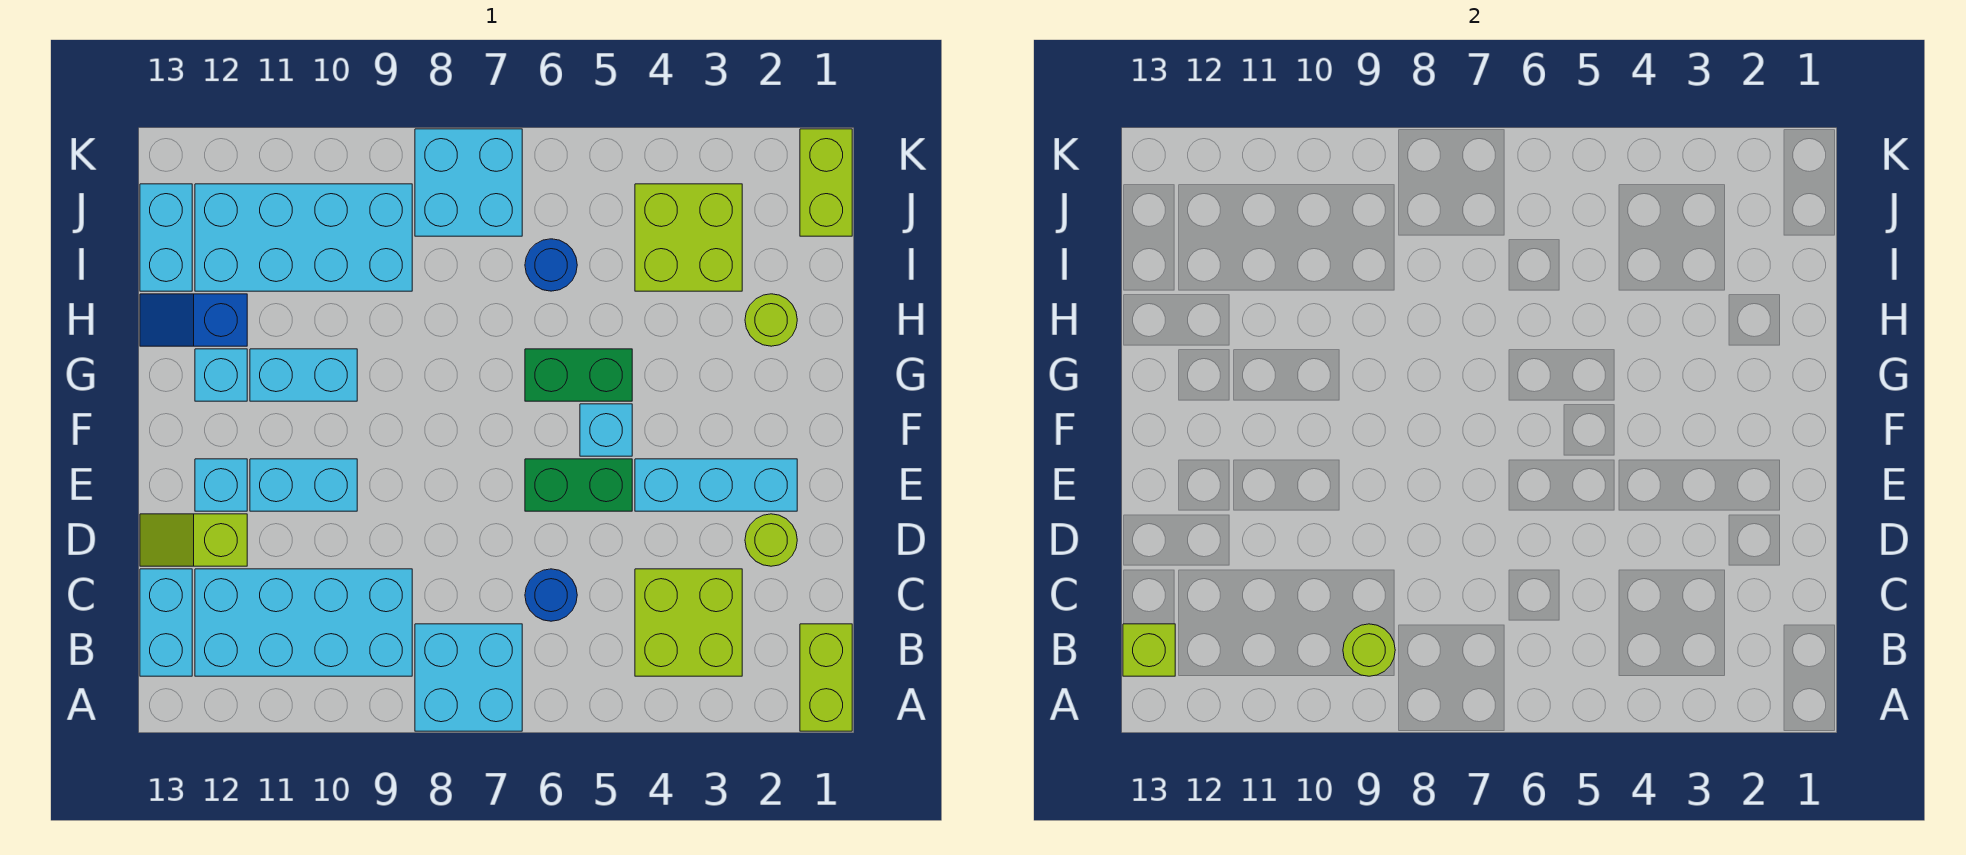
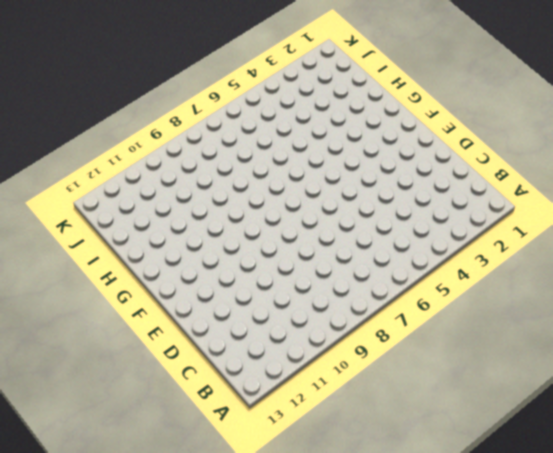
none -> lime 1x2 brick [800,624,852,731]
none -> cyan 2x2 brick [415,624,522,731]
none -> lime 2x2 brick [635,569,742,676]

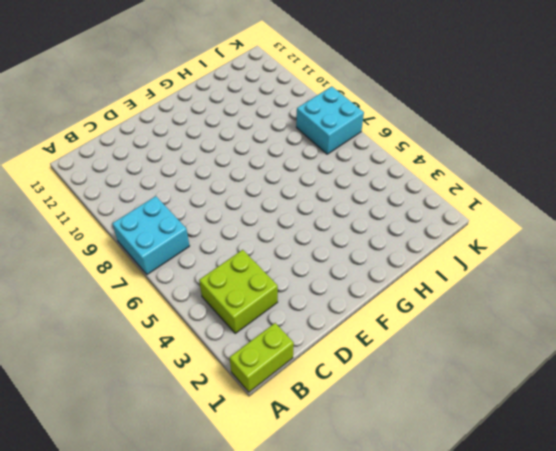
none -> cyan 2x4 brick [195,569,412,676]
none -> cyan 1x2 brick [140,569,192,676]
none -> blue 1x1 round brick [525,569,577,621]

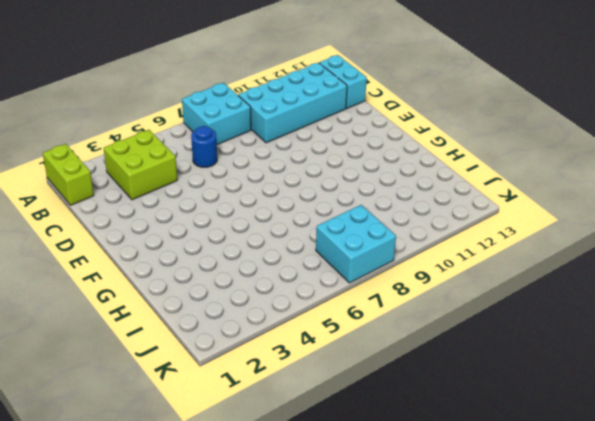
none -> lime 1x1 round brick [745,514,797,566]
none -> lime 1x2 slope [140,514,247,566]
none -> cyan 1x3 brick [635,459,797,511]

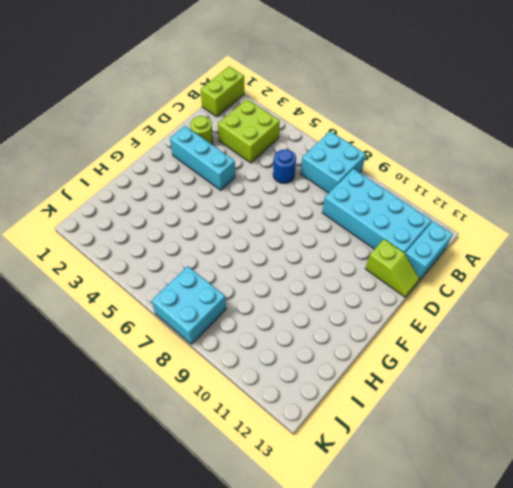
none -> green 1x2 brick [525,459,632,511]
none -> cyan 1x2 brick [250,459,357,511]
none -> cyan 1x1 brick [195,459,247,511]

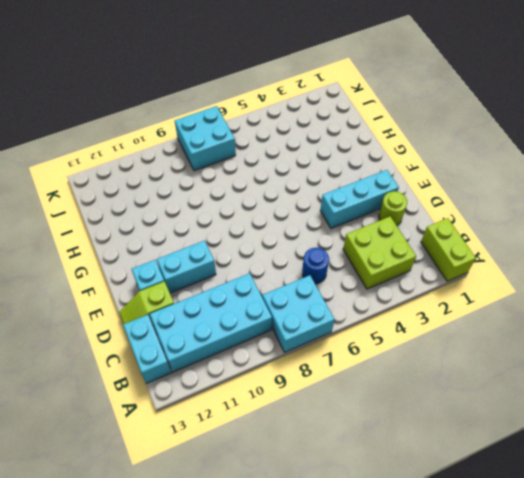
none -> green 1x2 brick [525,459,632,511]
none -> cyan 1x1 brick [580,404,632,456]
none -> green 1x2 brick [525,349,632,401]

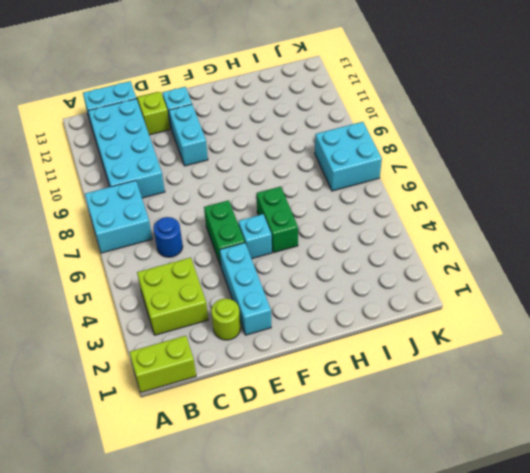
none -> cyan 1x2 brick [250,349,357,401]
none -> cyan 1x1 brick [195,349,247,401]
none -> lime 1x1 round brick [745,294,797,346]

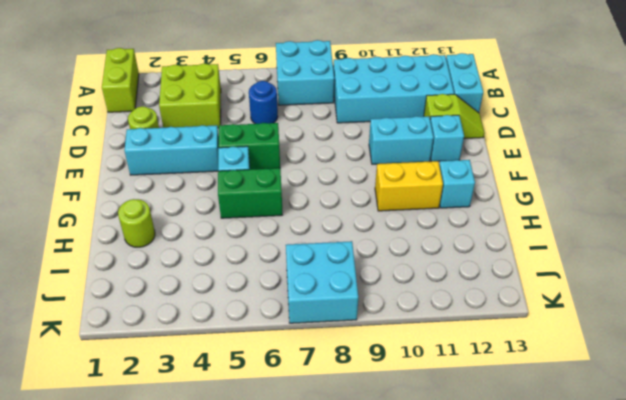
yellow 1x2 brick [375,161,443,211] -> cyan 1x2 brick [250,349,357,401]
none -> blue 1x2 slope [140,294,247,346]
none -> lime 2x2 brick [635,184,742,291]
none -> blue 1x1 round brick [525,239,577,291]

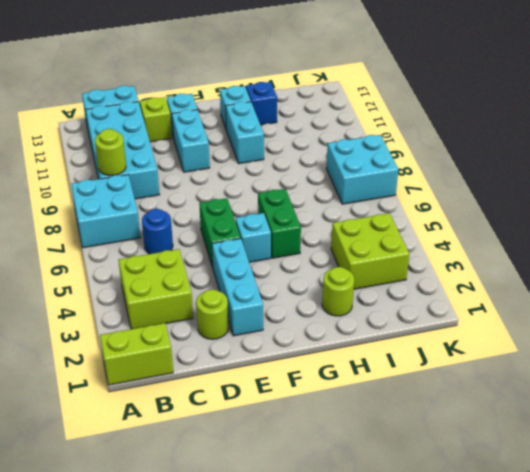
none -> blue 1x1 round brick [525,239,577,291]
none -> cyan 2x4 brick [195,184,412,291]
none -> cyan 1x2 brick [140,184,192,291]

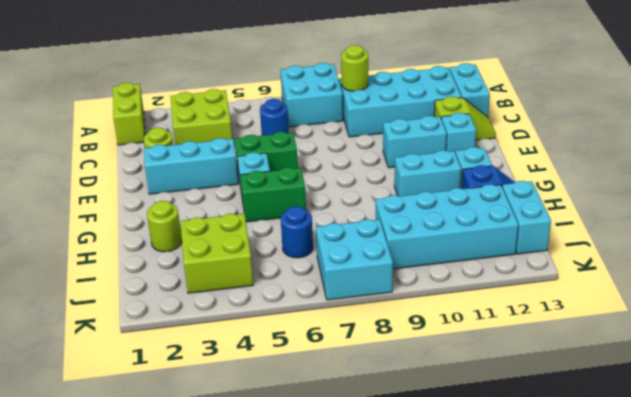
none -> lime 1x2 brick [800,129,852,236]
none -> lime 1x1 brick [1123,624,1175,676]

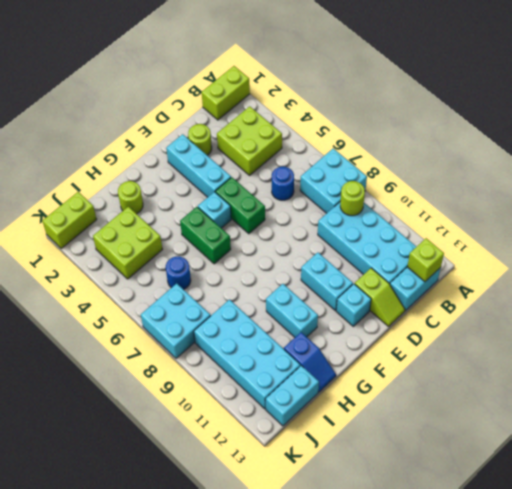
none -> cyan 1x1 brick [195,349,247,401]

